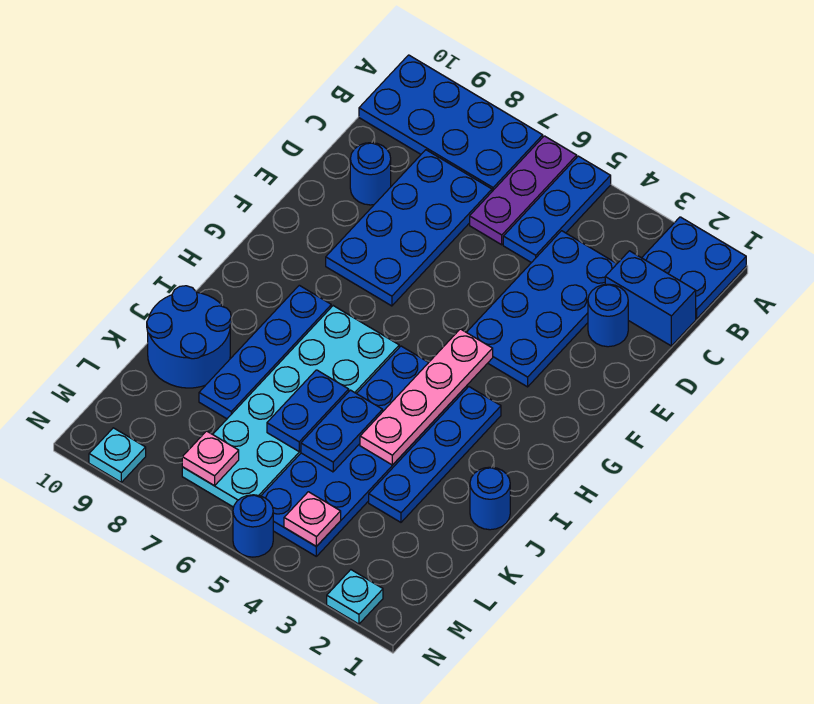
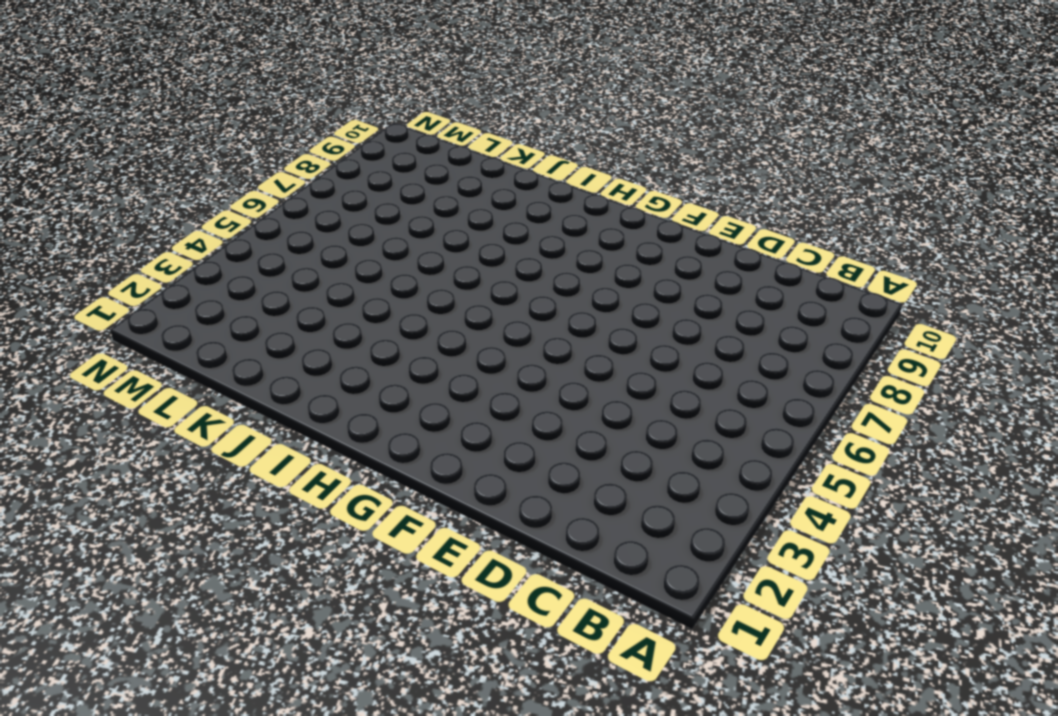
none -> blue 2x2 plate [642,217,746,319]
none -> blue 1x3 plate [503,156,611,263]
none -> purple 1x3 plate [470,136,577,245]

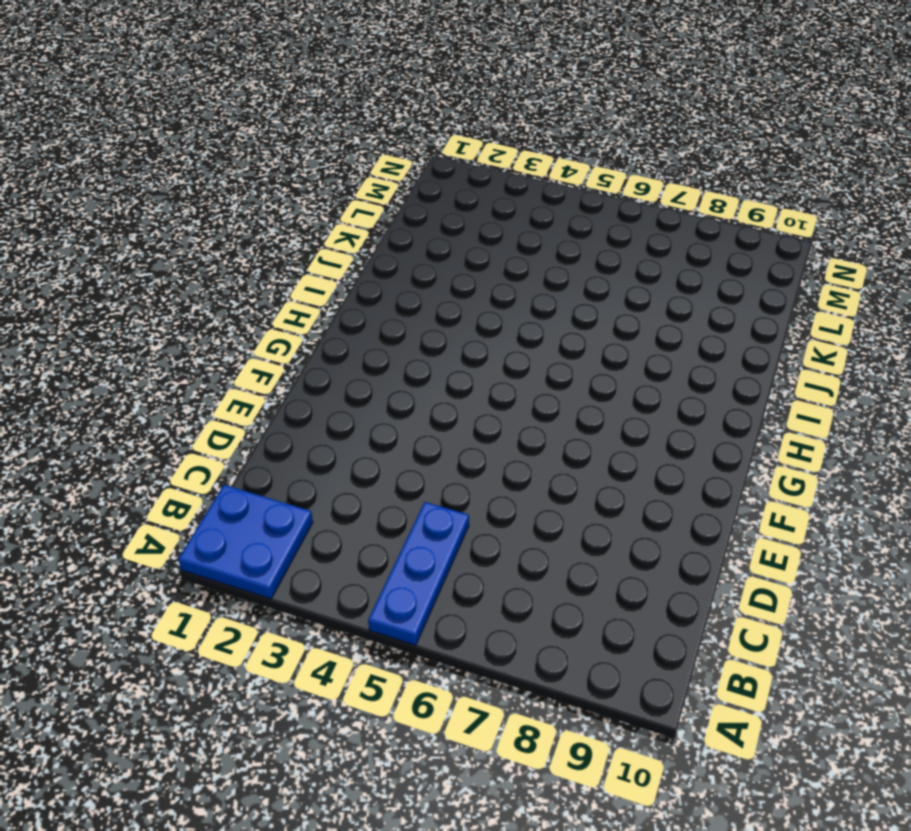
none -> purple 1x3 plate [470,136,577,245]
none -> blue 2x4 plate [359,55,543,191]
none -> blue 1x2 brick [605,251,696,346]

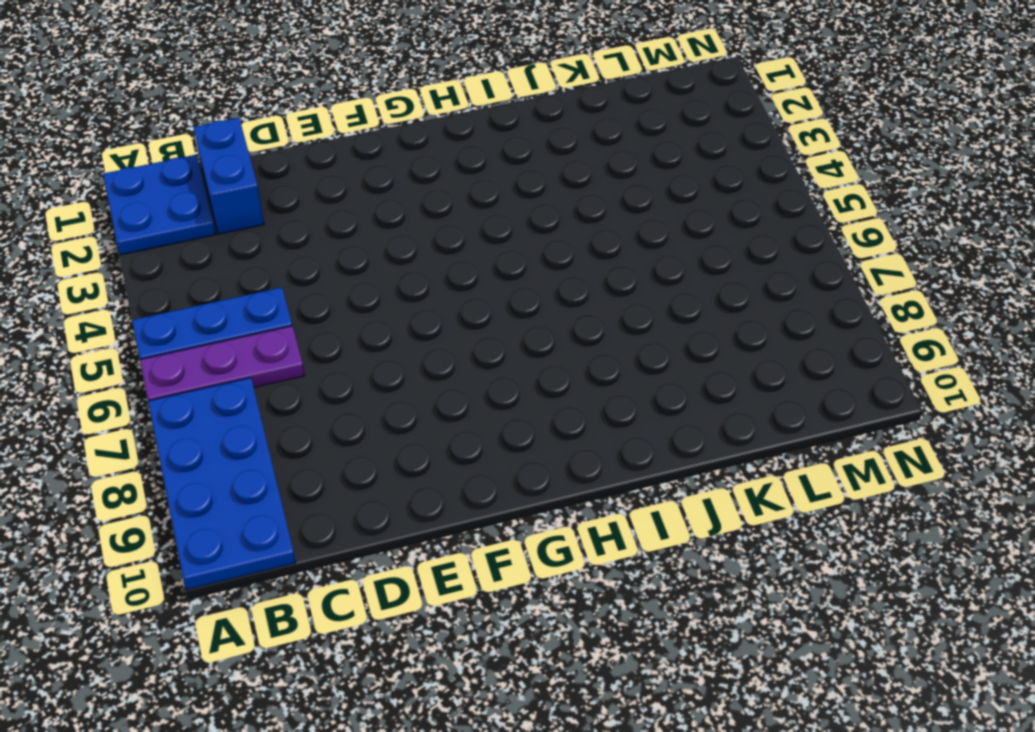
none -> blue 2x4 plate [467,231,617,387]
none -> blue 2x4 plate [326,150,492,306]
none -> blue 1x1 round brick [588,284,628,347]

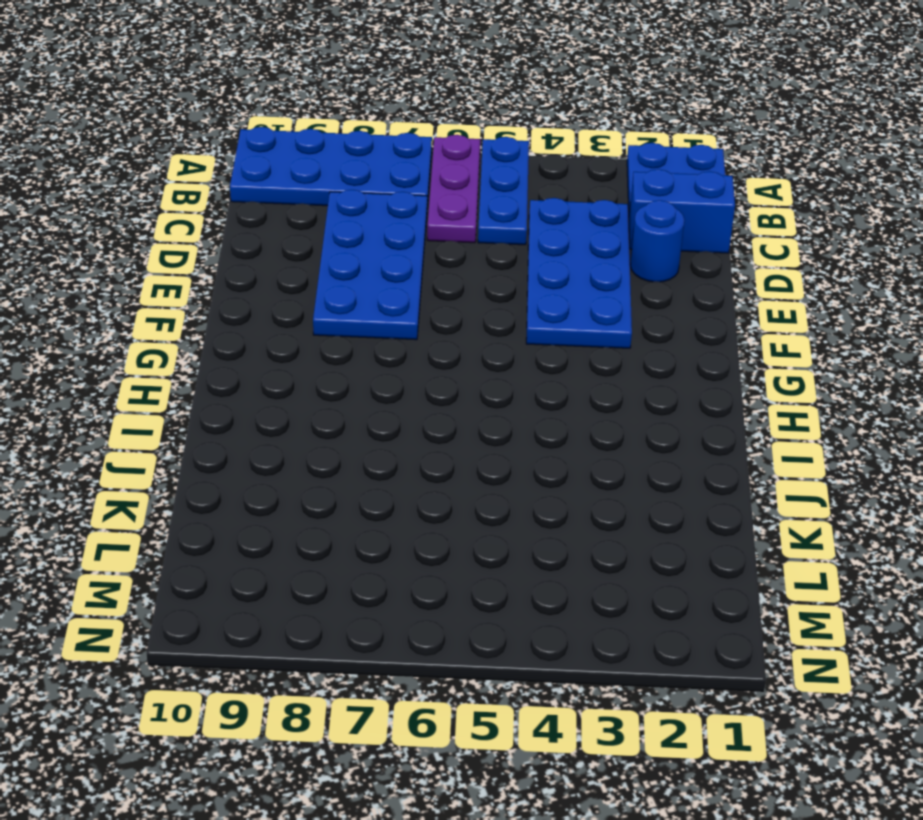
none -> blue 1x1 round brick [350,143,391,205]
none -> blue 1x4 plate [369,387,501,522]
none -> blue 2x6 plate [261,346,467,556]

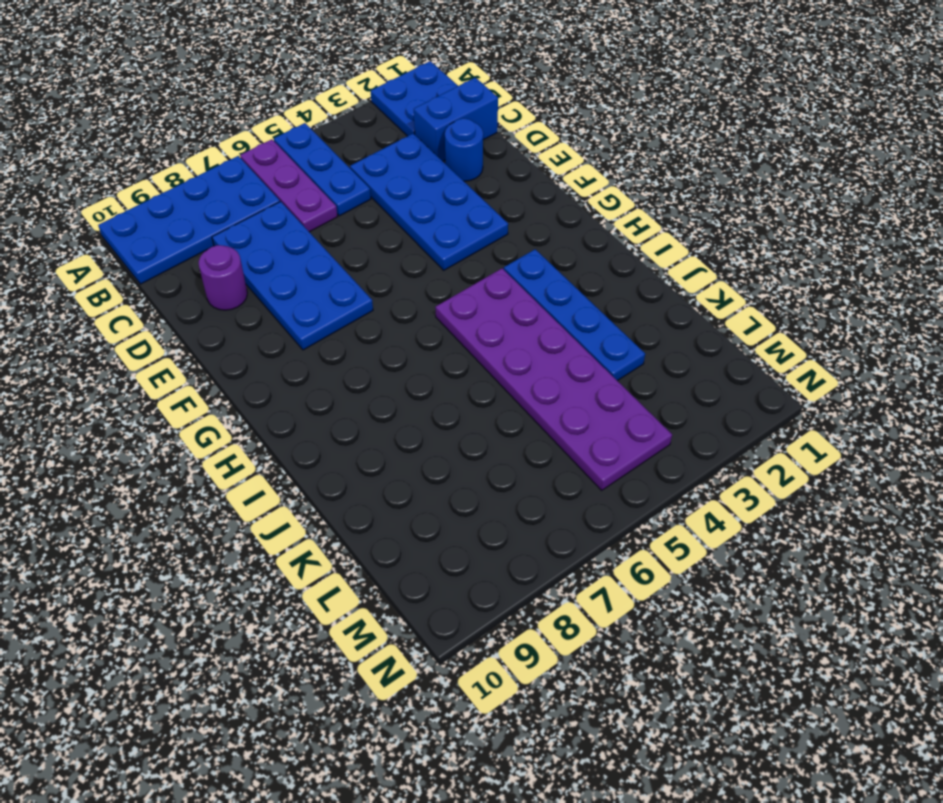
purple 1x1 round brick [199,245,247,310] -> blue 1x1 round brick [350,143,391,205]
purple 2x6 plate [435,268,672,490] -> blue 2x6 plate [261,346,467,556]
none -> cyan 2x6 plate [182,306,399,507]
none -> blue 1x4 plate [199,285,331,419]
none -> blue 1x1 round brick [470,467,510,530]

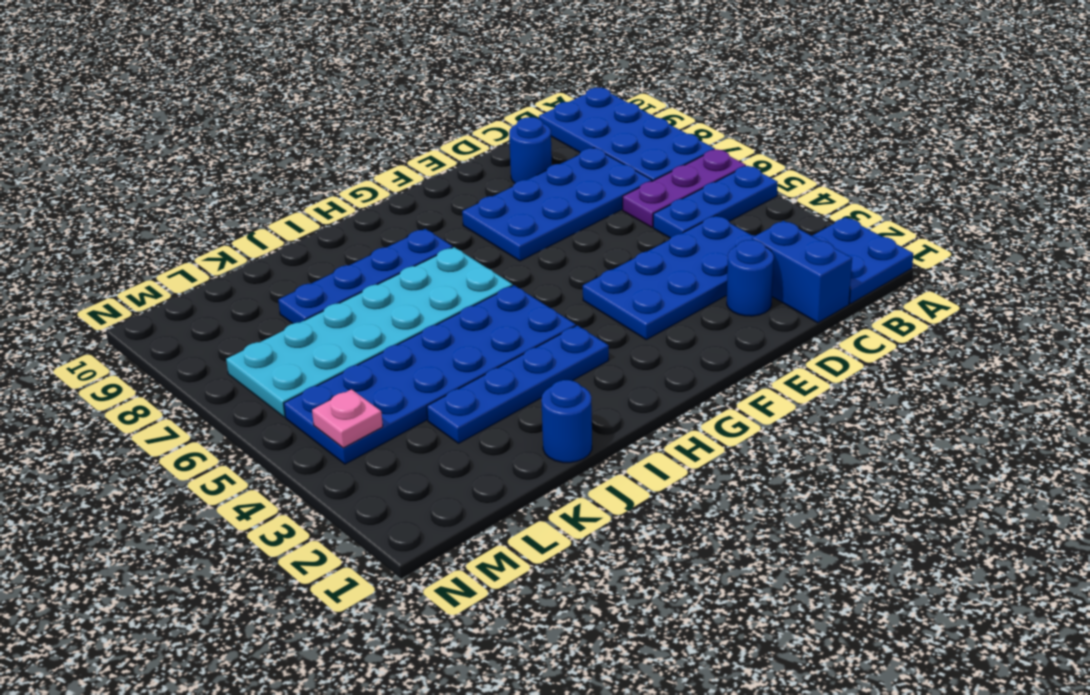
none -> blue 2x2 round brick [147,286,231,388]
none -> cyan 1x1 plate [327,570,383,624]
none -> blue 1x1 round brick [233,495,273,557]

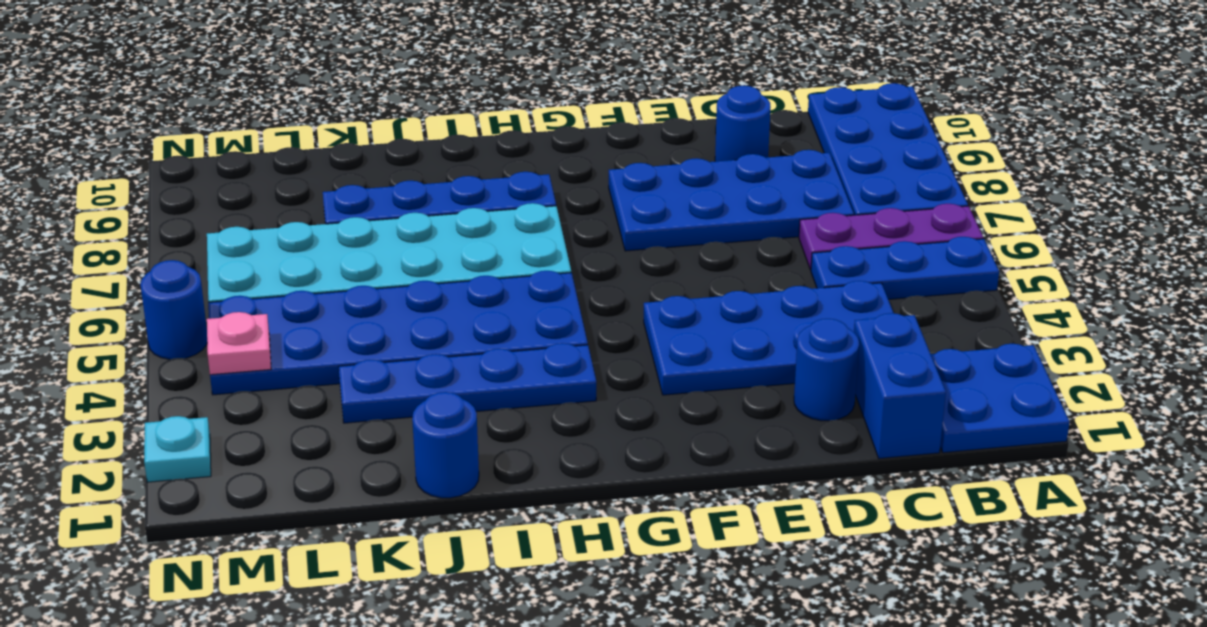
none -> blue 2x2 round brick [147,286,231,388]
none -> cyan 1x1 plate [89,428,146,482]
none -> pink 1x4 plate [360,329,493,465]

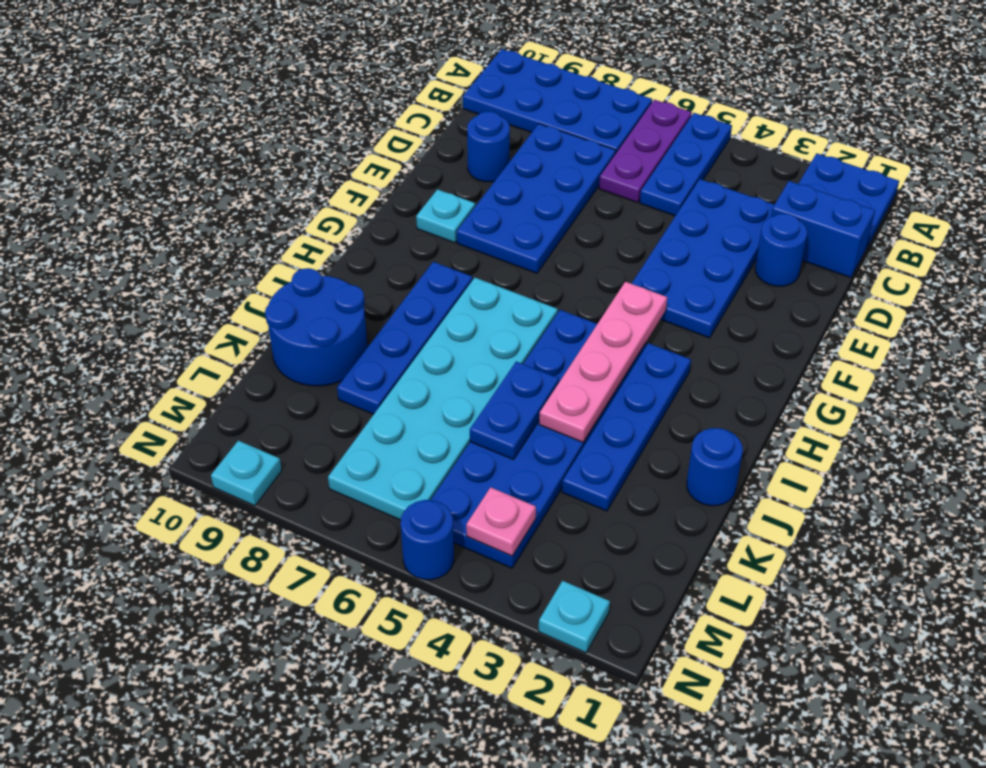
cyan 1x1 plate [416,189,475,243] -> none
none -> blue 1x2 plate [267,370,349,452]
none -> pink 1x1 plate [182,431,239,486]

